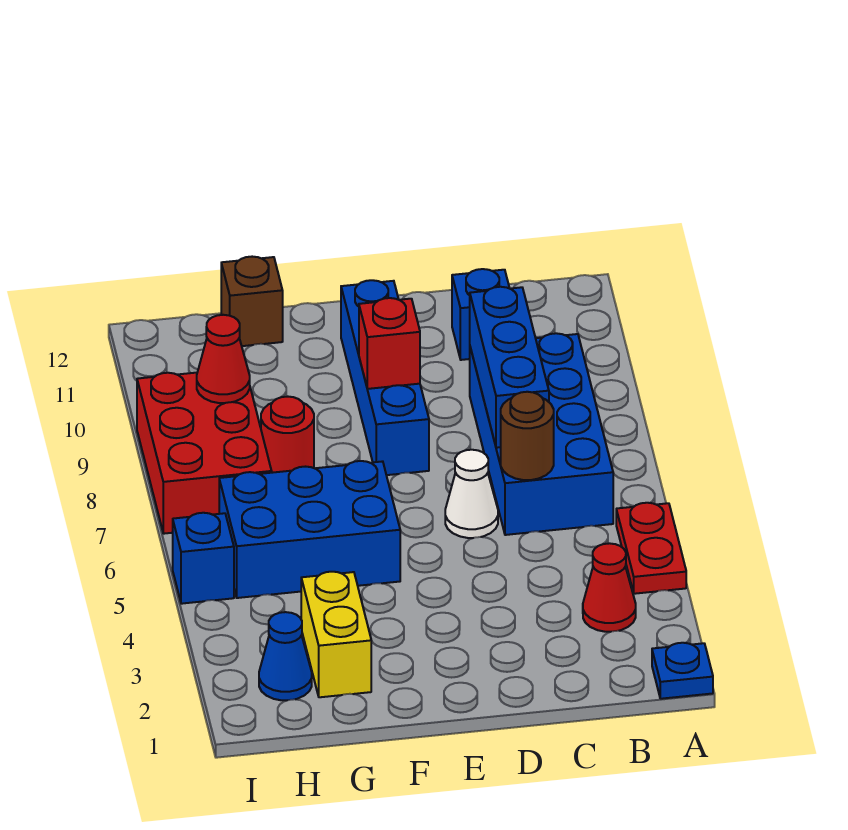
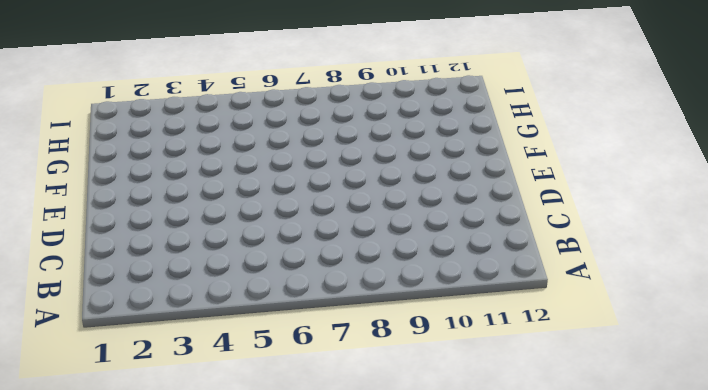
none -> blue 1x1 plate [652,643,713,699]
none -> red 1x2 plate [616,503,686,594]
none -> red 1x1 cone [583,543,636,632]

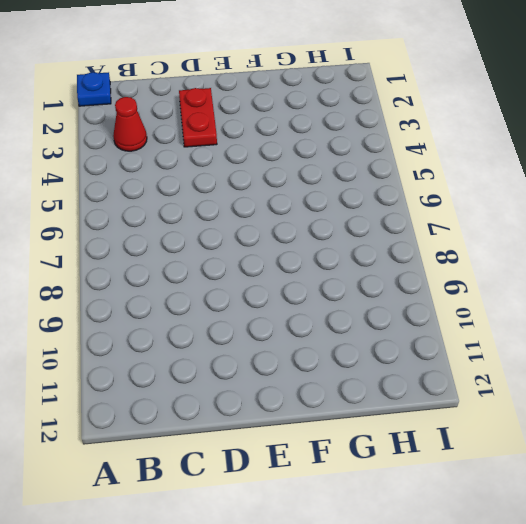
red 1x2 plate [179,88,217,147] -> red 1x2 plate moved to [616,503,686,594]
none -> blue 2x4 brick [470,333,613,535]
none -> blue 1x1 brick [452,269,509,360]
none -> white 1x1 cone [445,450,498,538]

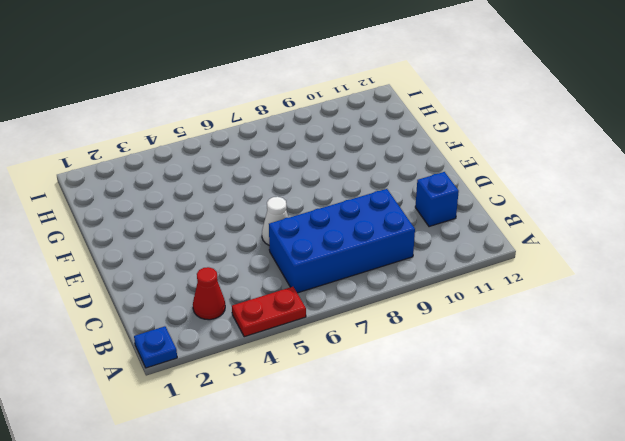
none -> blue 1x4 brick [341,280,429,475]
none -> blue 2x3 brick [219,461,400,598]
none -> yellow 1x2 brick [301,572,371,697]

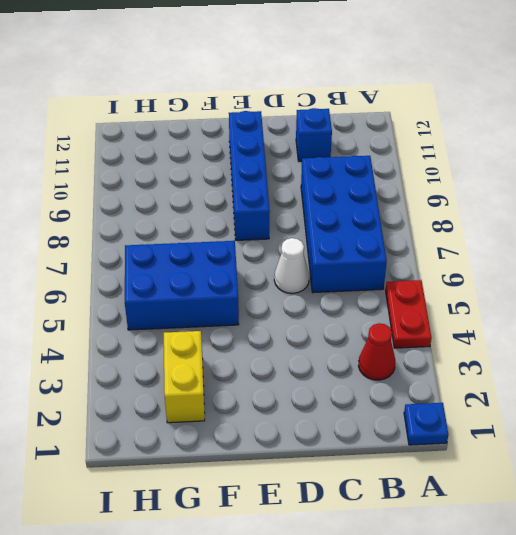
none -> red 1x1 round brick [261,397,314,473]
none -> brown 1x1 brick [221,257,283,346]
none -> blue 1x1 cone [259,612,312,700]

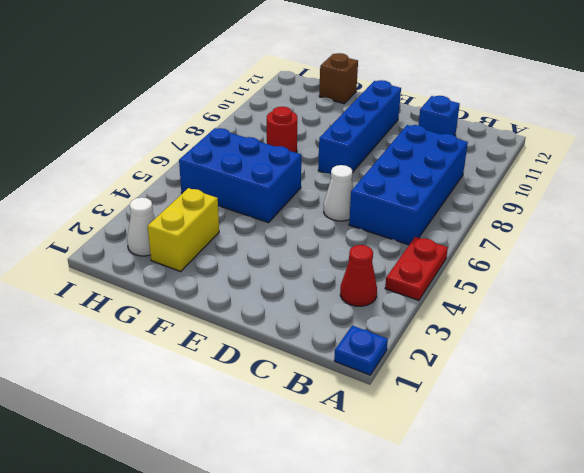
white 1x1 cone [127,197,155,256] -> blue 1x1 cone [259,612,312,700]
none -> red 2x3 brick [137,373,272,534]
none -> blue 1x1 brick [173,513,234,604]
none -> brown 1x1 round brick [501,392,554,480]

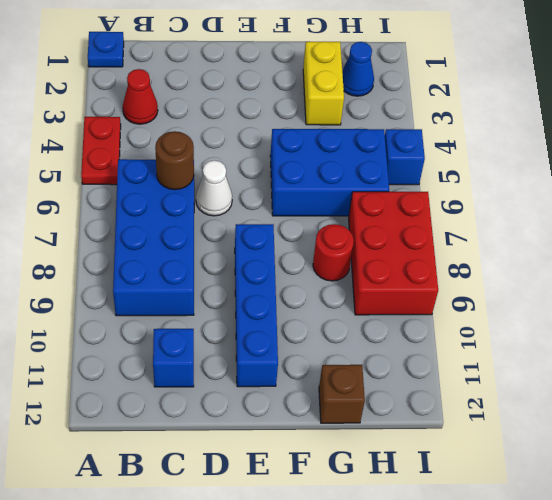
none -> blue 1x3 brick [470,287,549,448]
none -> red 1x1 brick [359,298,420,389]
none -> red 1x1 cone [197,315,250,403]

